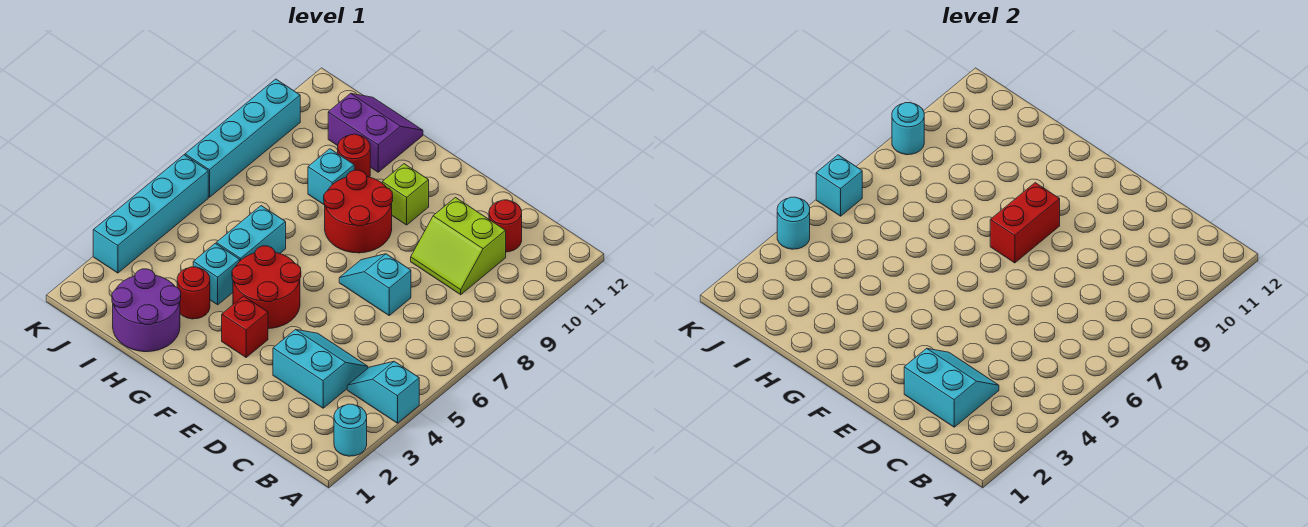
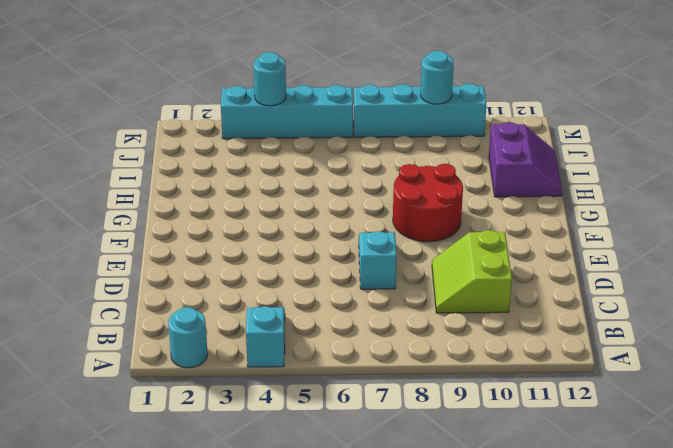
none -> cyan 2x2 slope [273,329,368,408]
none -> red 1x1 round brick [489,200,522,252]
none -> red 1x1 brick [222,296,268,357]

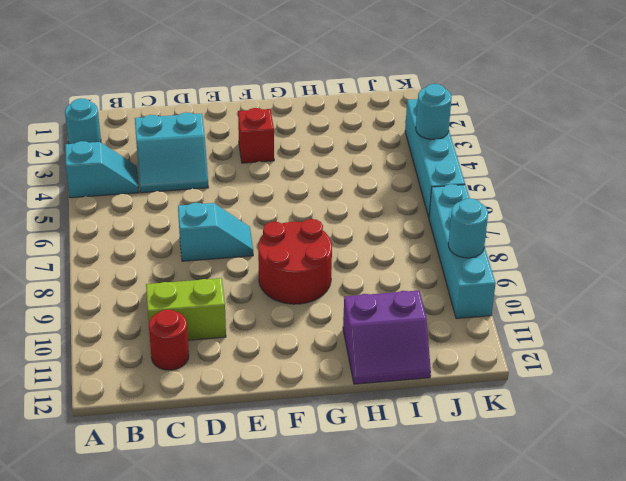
none -> red 2x2 round brick [232,246,301,329]
none -> lime 1x1 brick [382,164,429,225]
none -> purple 2x2 round brick [112,269,181,352]

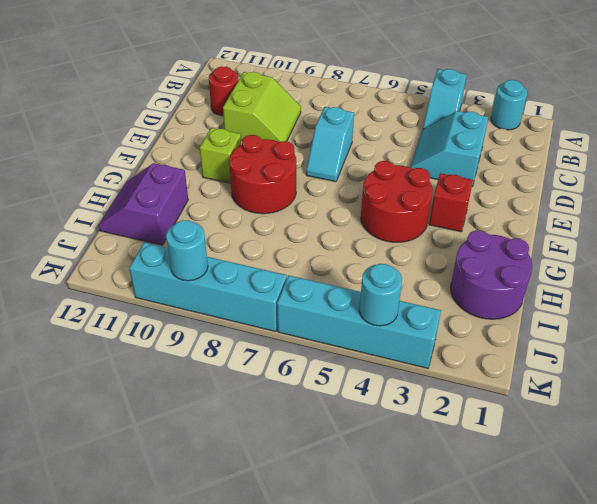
none -> red 1x1 round brick [177,267,210,319]
none -> cyan 1x1 brick [193,243,240,305]
none -> cyan 1x2 brick [216,206,286,261]

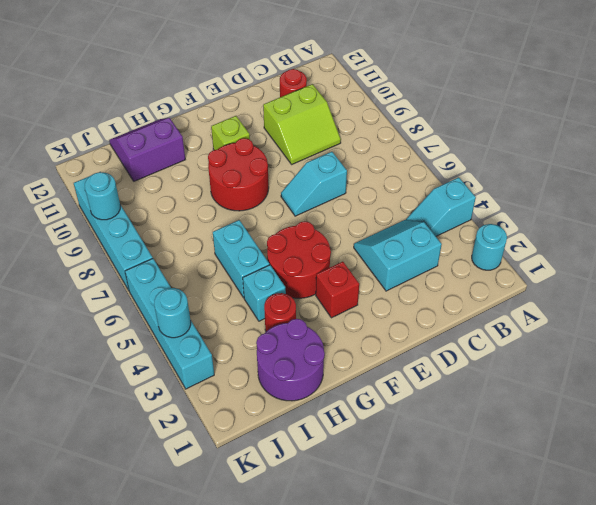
none -> cyan 1x1 brick [308,149,354,204]
none -> red 1x1 round brick [338,134,370,177]
none -> cyan 2x2 slope [904,348,999,427]

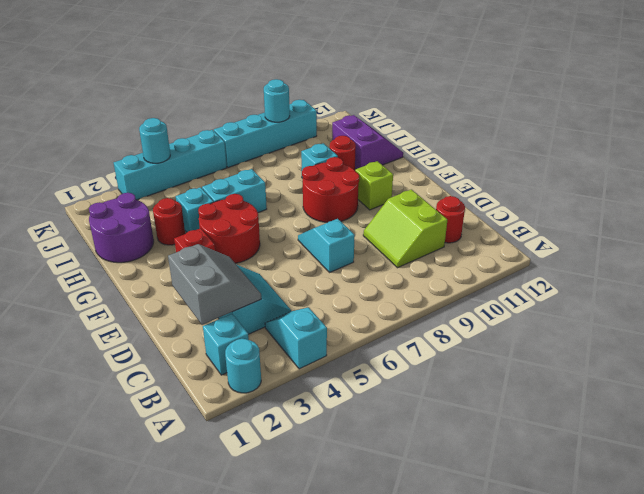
cyan 1x1 brick [203,314,249,375] -> cyan 1x1 brick moved to [816,155,862,216]
grey 2x2 slope [168,244,261,325] -> cyan 2x2 slope [904,348,999,427]
none -> red 1x2 brick [990,183,1060,263]

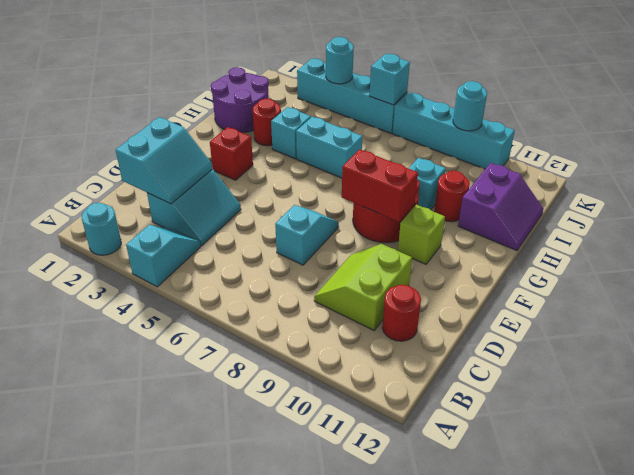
none -> red 2x2 round brick [232,246,301,329]

